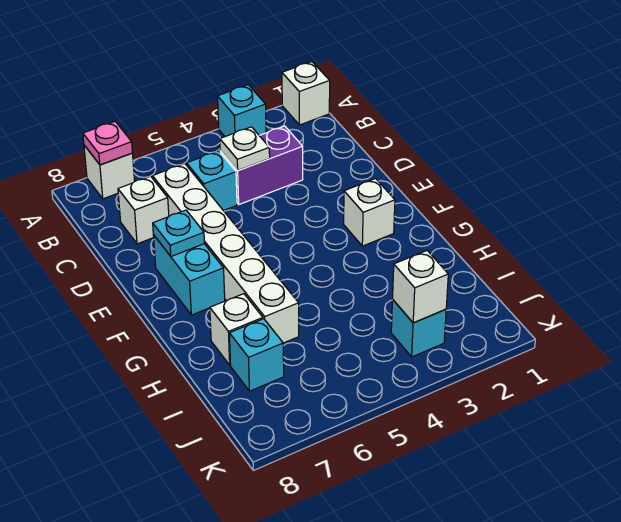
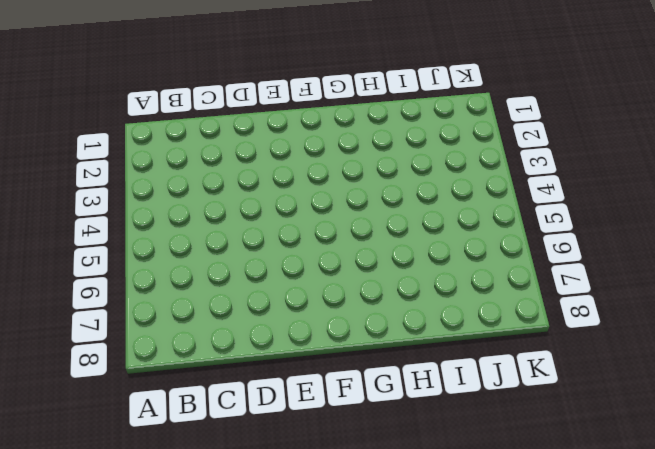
none -> white 1x1 brick [282,62,330,125]
none -> cyan 1x1 brick [218,85,266,137]
none -> white 1x1 brick [84,145,135,199]

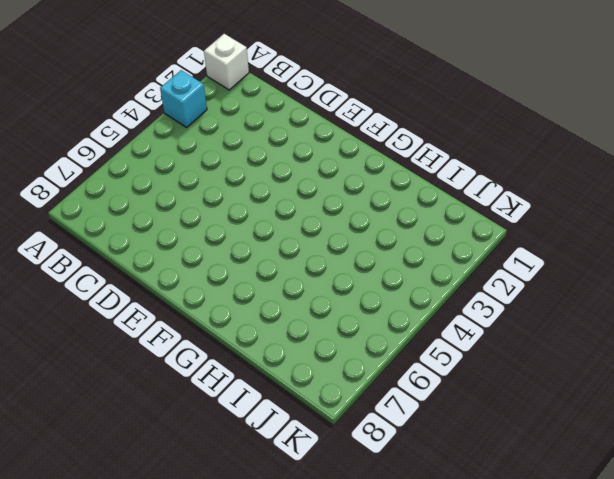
none -> white 1x1 brick [84,145,135,199]
none -> purple 1x2 brick [220,126,303,204]
none -> cyan 1x1 brick [187,151,237,211]

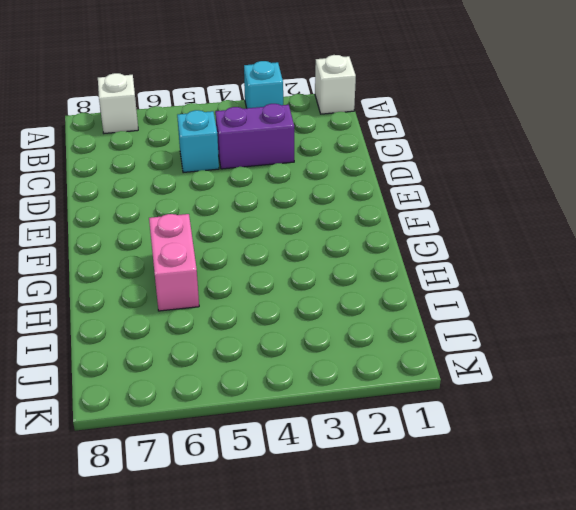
pink 1x2 brick [149,214,199,311] -> white 1x6 brick [152,164,299,343]
none -> white 1x1 brick [118,176,169,244]
none -> cyan 1x2 brick [153,235,225,315]
none -> white 1x1 brick [344,179,395,246]

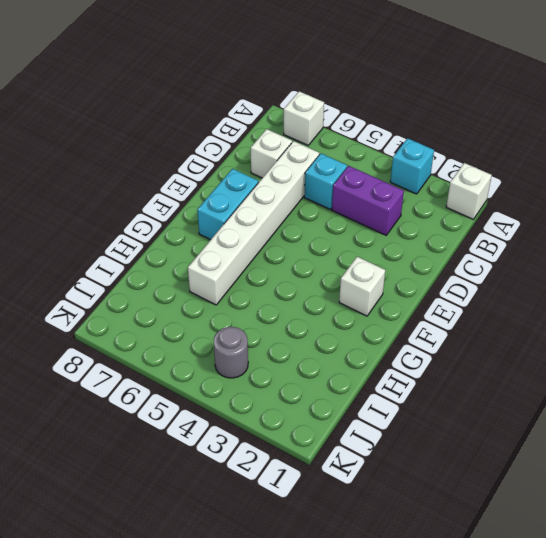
grey 1x1 round brick [214,327,248,378] -> none
none -> white 1x1 brick [210,294,263,365]
none -> cyan 1x1 brick [229,319,284,391]
none -> cyan 1x1 brick [391,300,446,357]

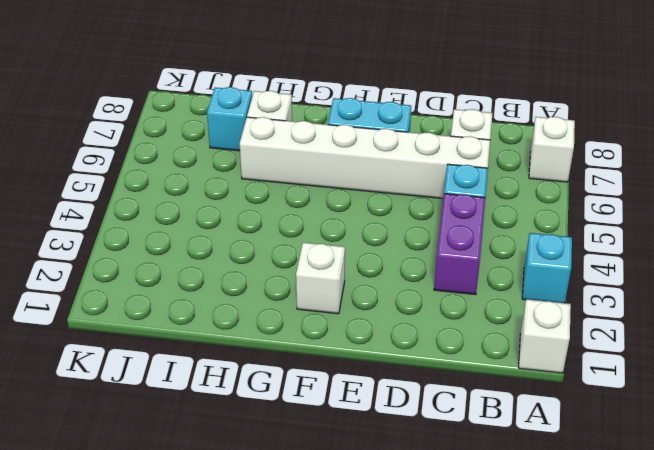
none -> cyan 1x1 brick [391,300,446,357]
none -> pink 1x1 plate [83,122,132,165]
none -> white 1x1 plate [220,127,270,170]

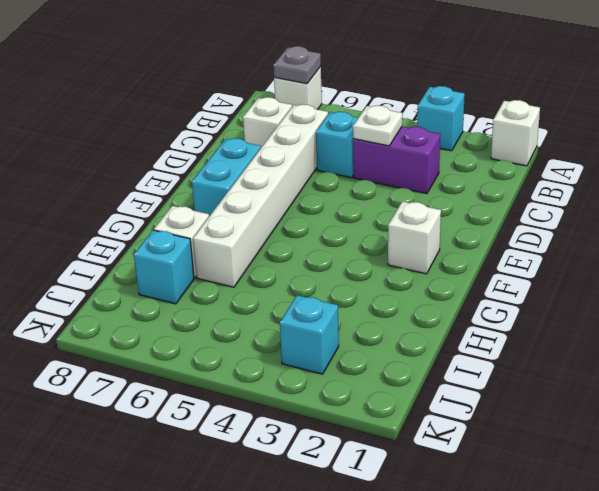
grey 1x1 plate [273,46,321,84] -> pink 1x1 plate [83,122,132,165]
none -> cyan 1x1 plate [153,210,204,256]
none -> white 1x1 brick [393,251,448,323]

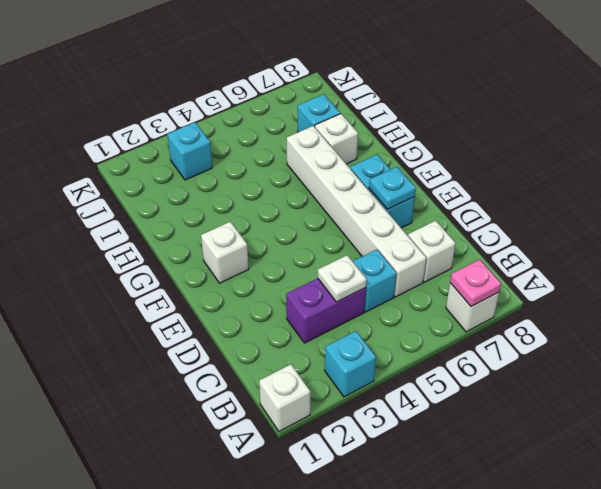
none -> white 1x1 brick [393,251,448,323]

